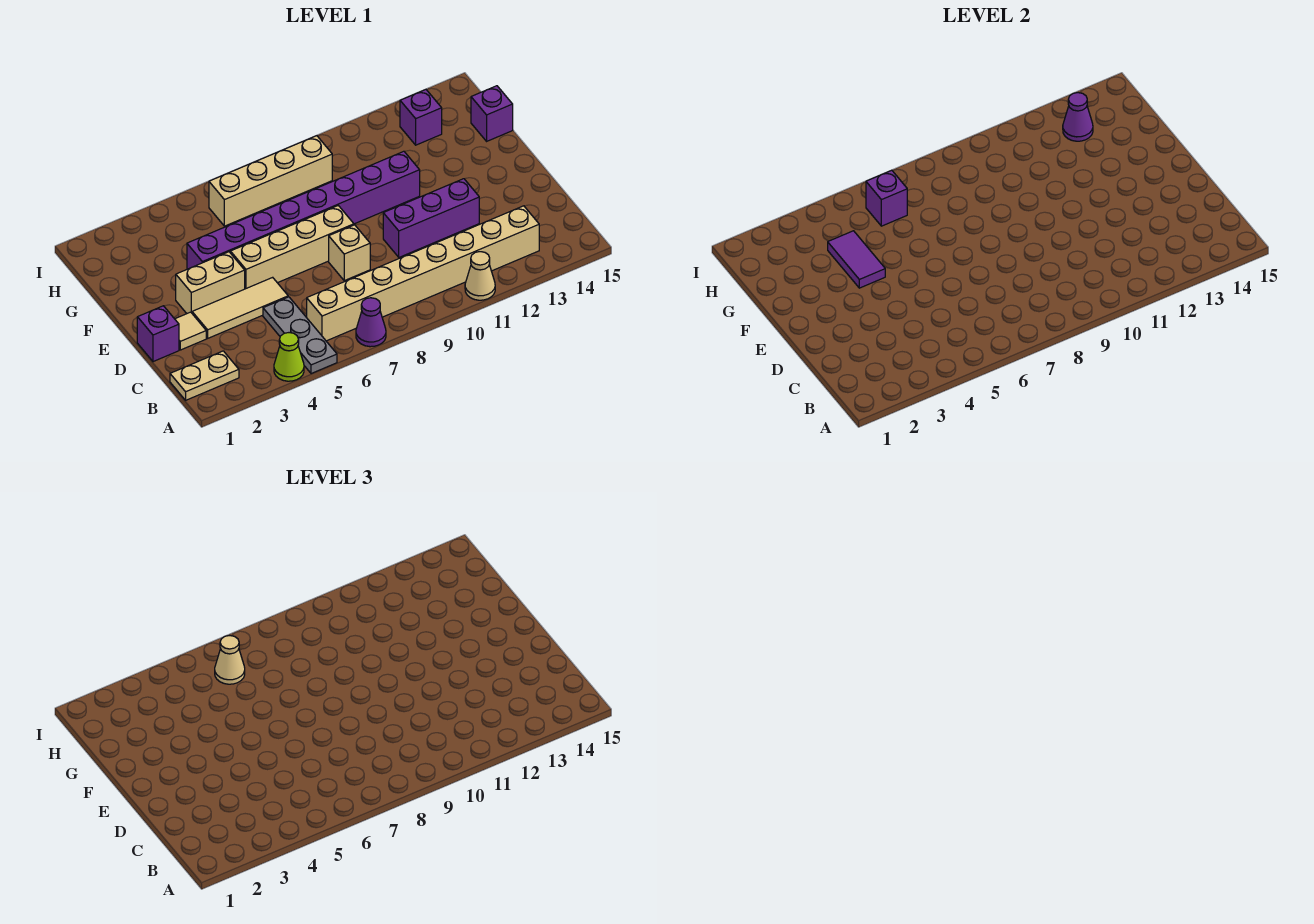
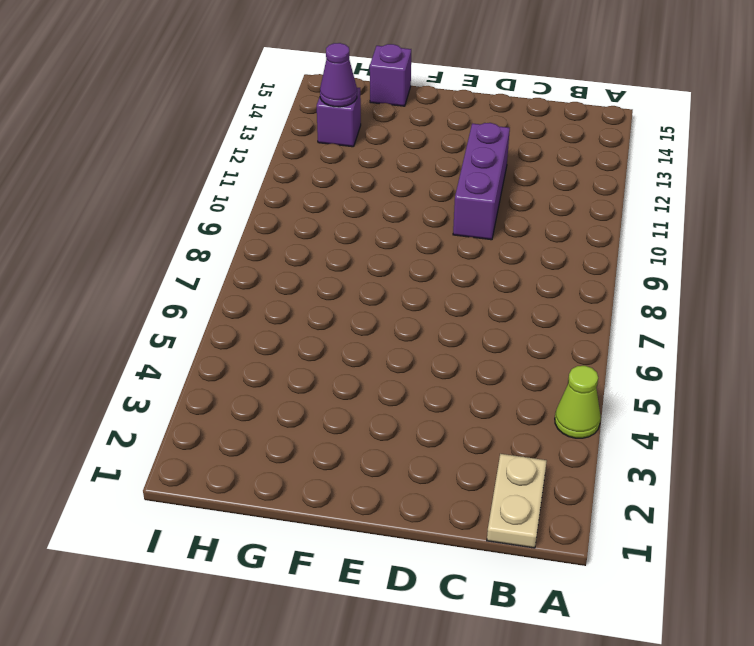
none -> grey 1x3 plate [263,297,337,374]
none -> purple 1x1 cone [356,298,386,347]
none -> tan 1x1 cone [465,252,495,300]

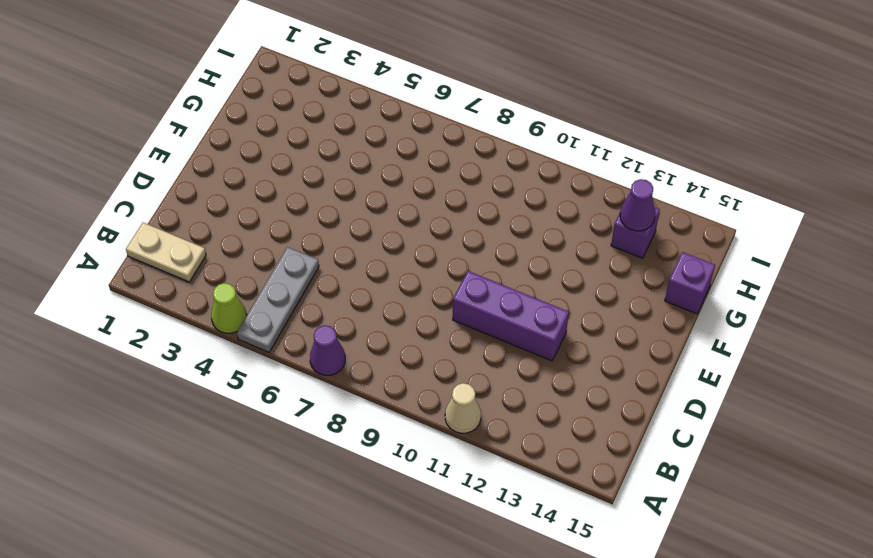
none -> tan 1x8 brick [307,206,539,341]
none -> purple 1x1 brick [137,306,179,362]
none -> tan 1x1 tile [175,312,206,350]

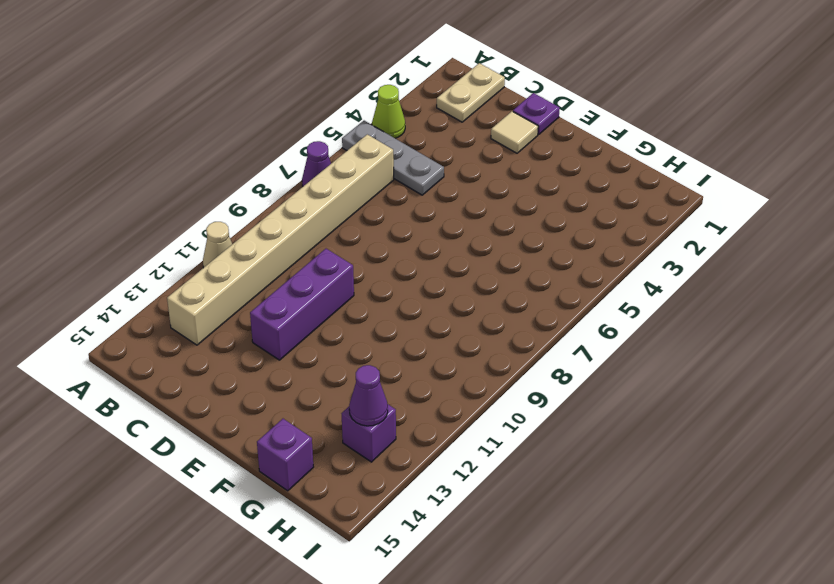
purple 1x1 plate [513,93,560,134] -> purple 1x1 brick [137,306,179,362]
none -> tan 1x3 tile [192,277,288,338]
none -> tan 1x1 brick [329,225,370,281]
none -> tan 1x2 brick [176,252,245,313]

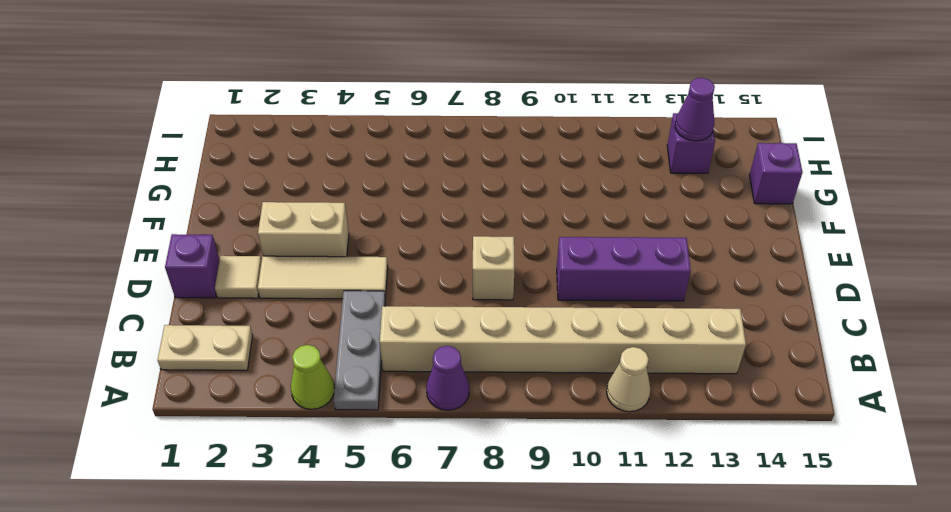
none -> tan 1x4 brick [230,206,354,289]
none -> purple 1x8 brick [187,151,420,269]
none -> tan 1x4 brick [209,136,332,226]

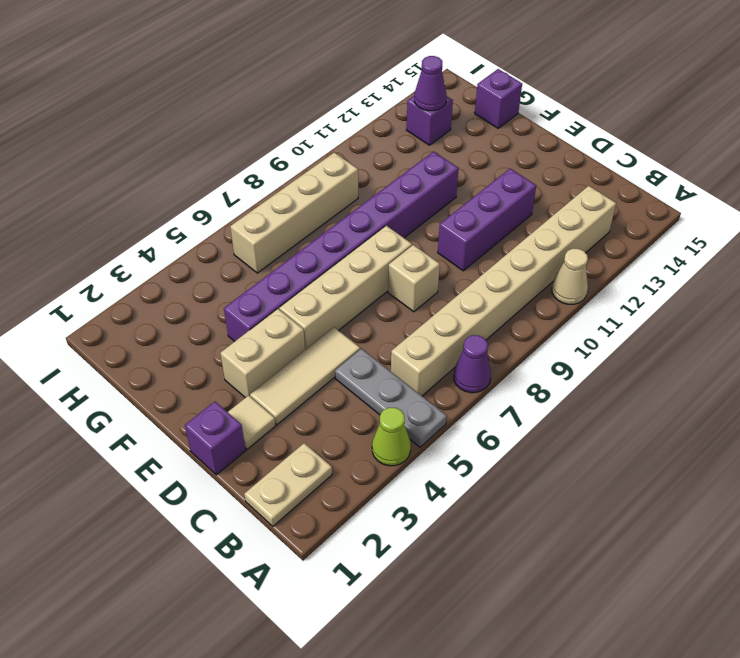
none -> purple 1x2 tile [828,231,885,288]
none -> purple 1x1 brick [866,170,907,226]
none -> tan 1x1 cone [215,636,245,684]

